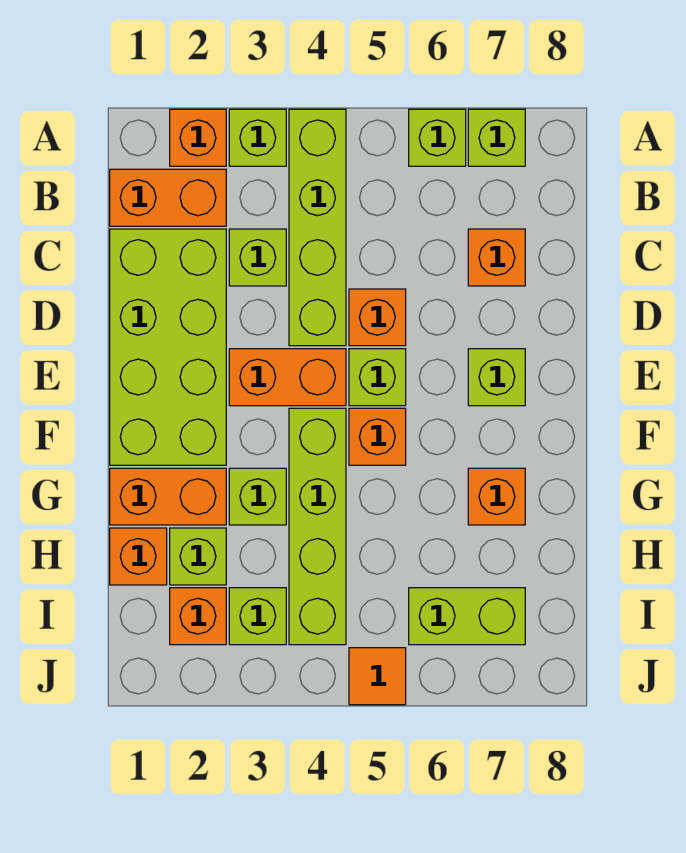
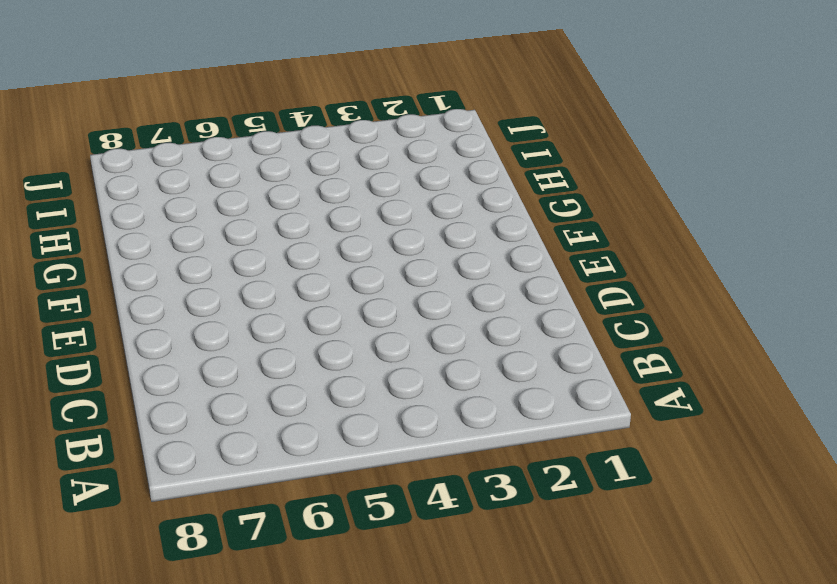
none -> orange 1x1 brick [170,109,226,166]
none -> lime 1x1 brick [229,109,286,166]
none -> lime 1x4 brick [289,109,346,346]

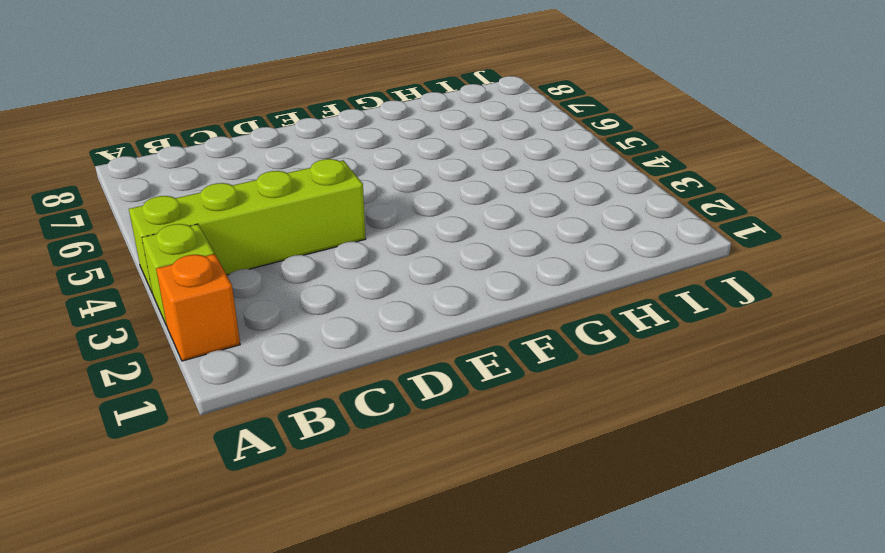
none -> lime 1x1 brick [409,109,466,166]
none -> lime 1x1 brick [468,109,525,166]
none -> orange 1x2 brick [110,169,226,226]

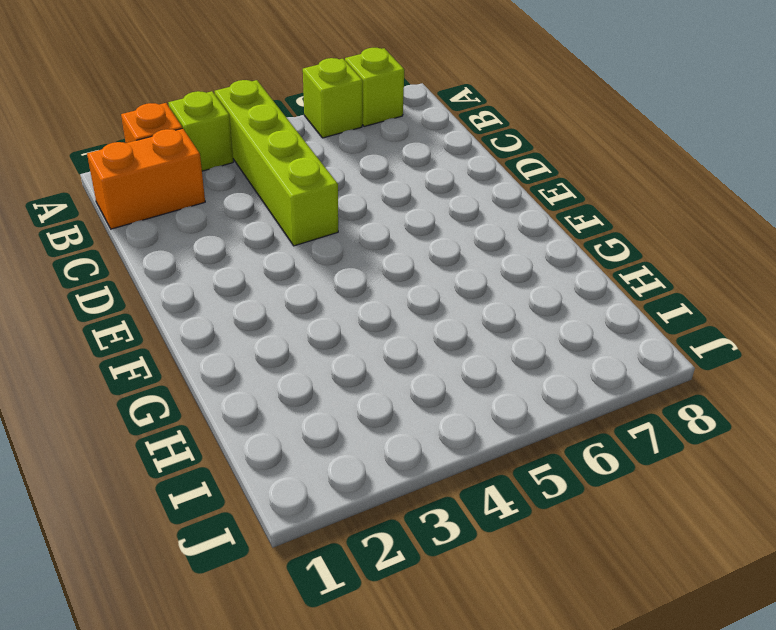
none -> lime 2x4 brick [110,229,226,465]
none -> lime 1x1 brick [229,229,286,286]
none -> orange 1x1 brick [468,229,525,286]

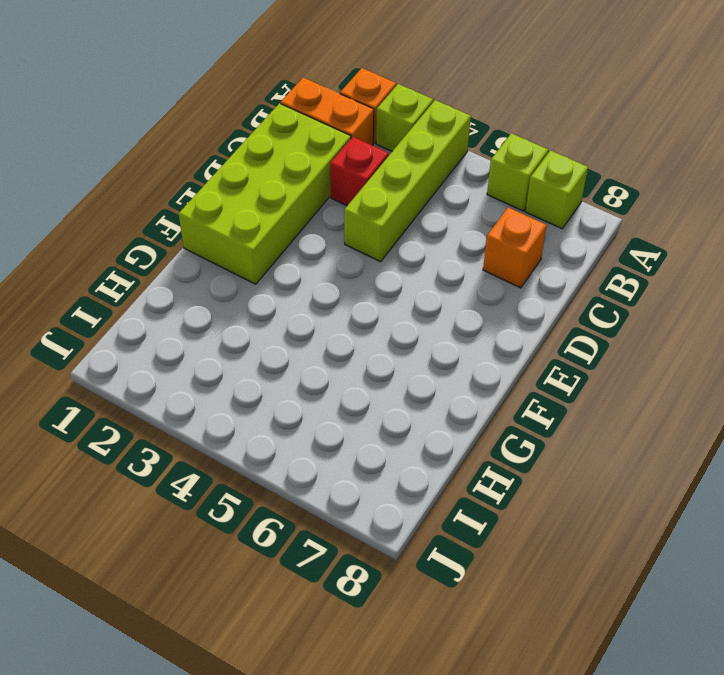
red 1x1 brick [330,137,389,206] -> lime 1x1 brick [229,229,286,286]
none -> orange 1x1 brick [349,289,406,346]
none -> orange 1x2 brick [229,349,346,406]
none -> lime 1x1 brick [349,349,406,406]

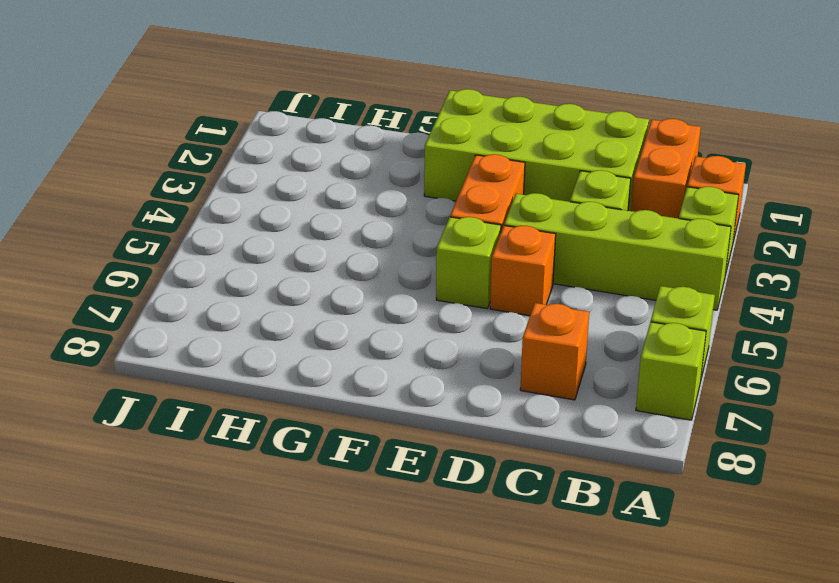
none -> lime 1x1 brick [468,349,525,406]
none -> lime 1x4 brick [289,408,346,645]
none -> orange 1x1 brick [349,408,406,465]

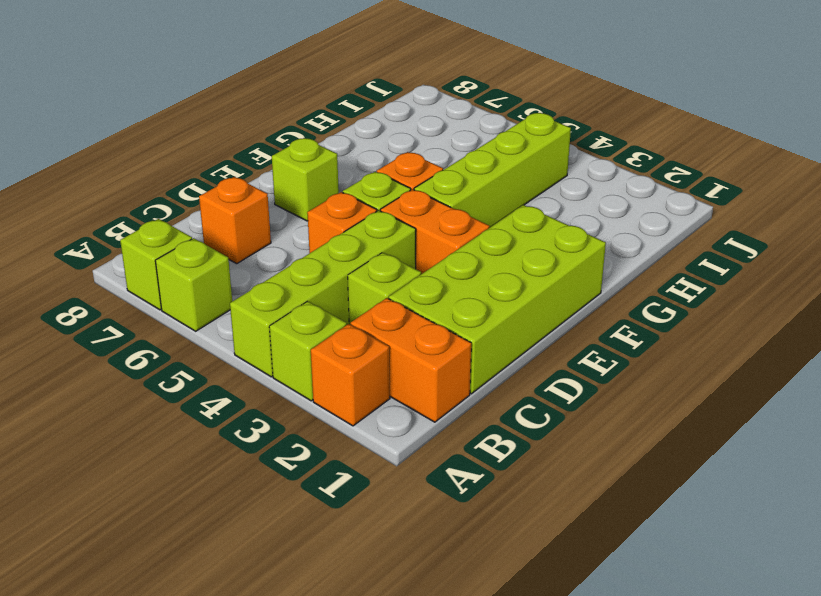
none -> orange 1x2 brick [110,468,226,525]
none -> lime 1x1 brick [229,468,286,525]
none -> orange 1x1 brick [468,468,525,525]

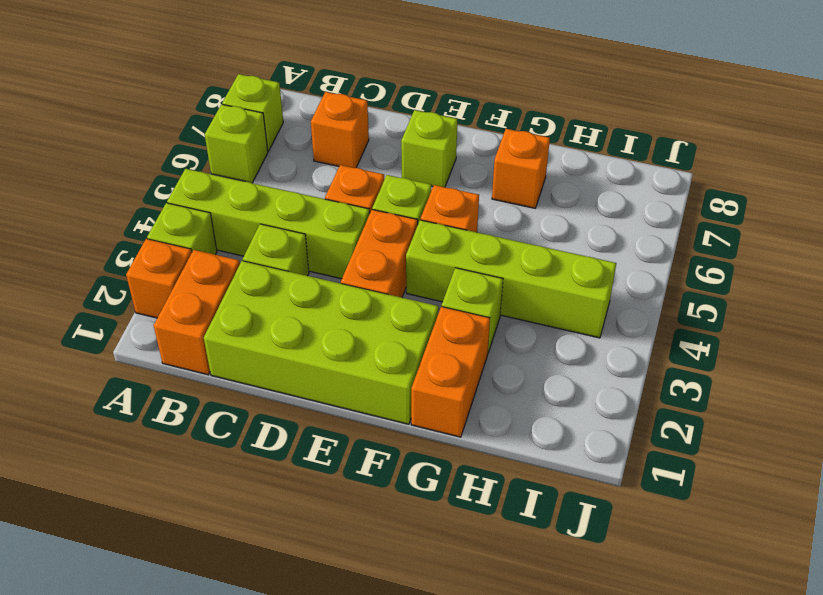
none -> orange 1x1 brick [110,528,167,585]
none -> lime 1x1 brick [170,528,226,585]
none -> orange 1x1 brick [170,588,226,645]

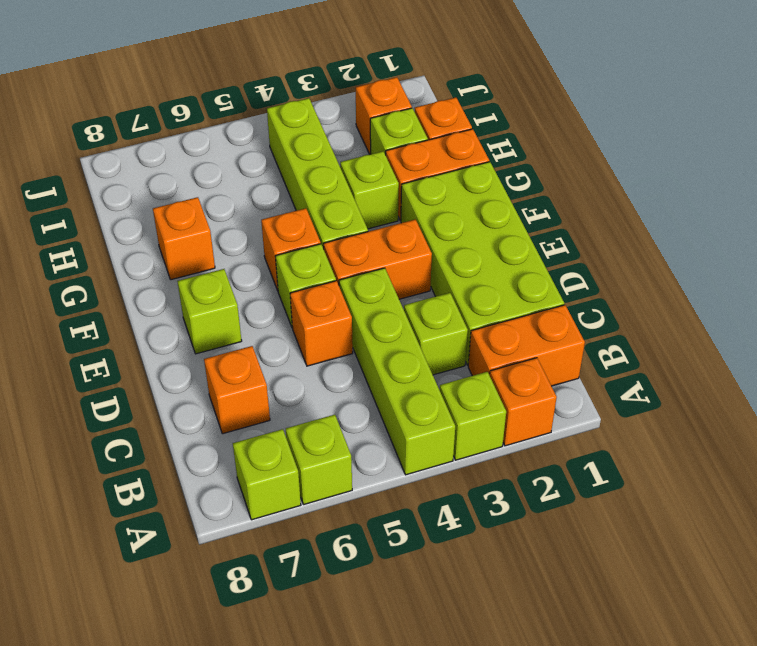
none -> lime 1x1 brick [229,588,286,645]
none -> lime 1x2 brick [409,588,525,645]
none -> orange 1x1 tile [349,648,406,705]

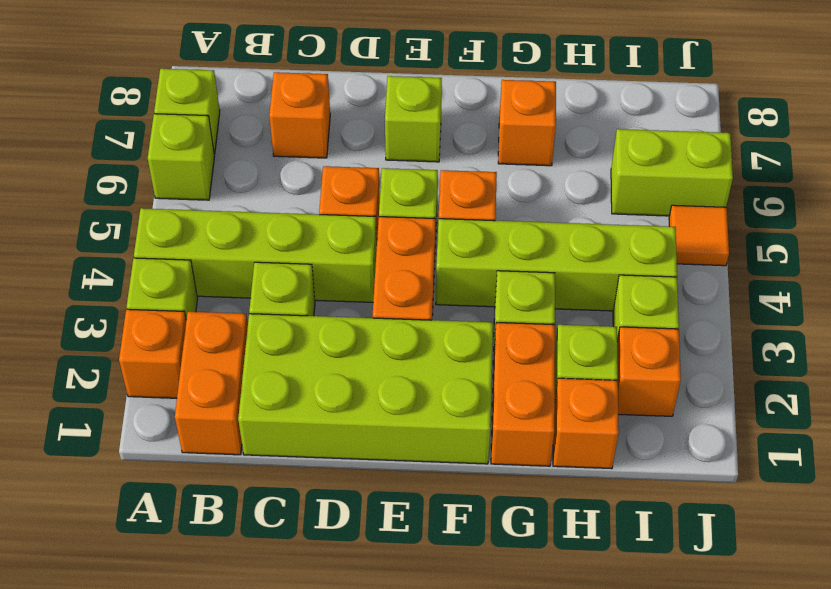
lime 1x2 brick [611,129,733,216] -> lime 1x2 brick turned to [409,588,525,645]

